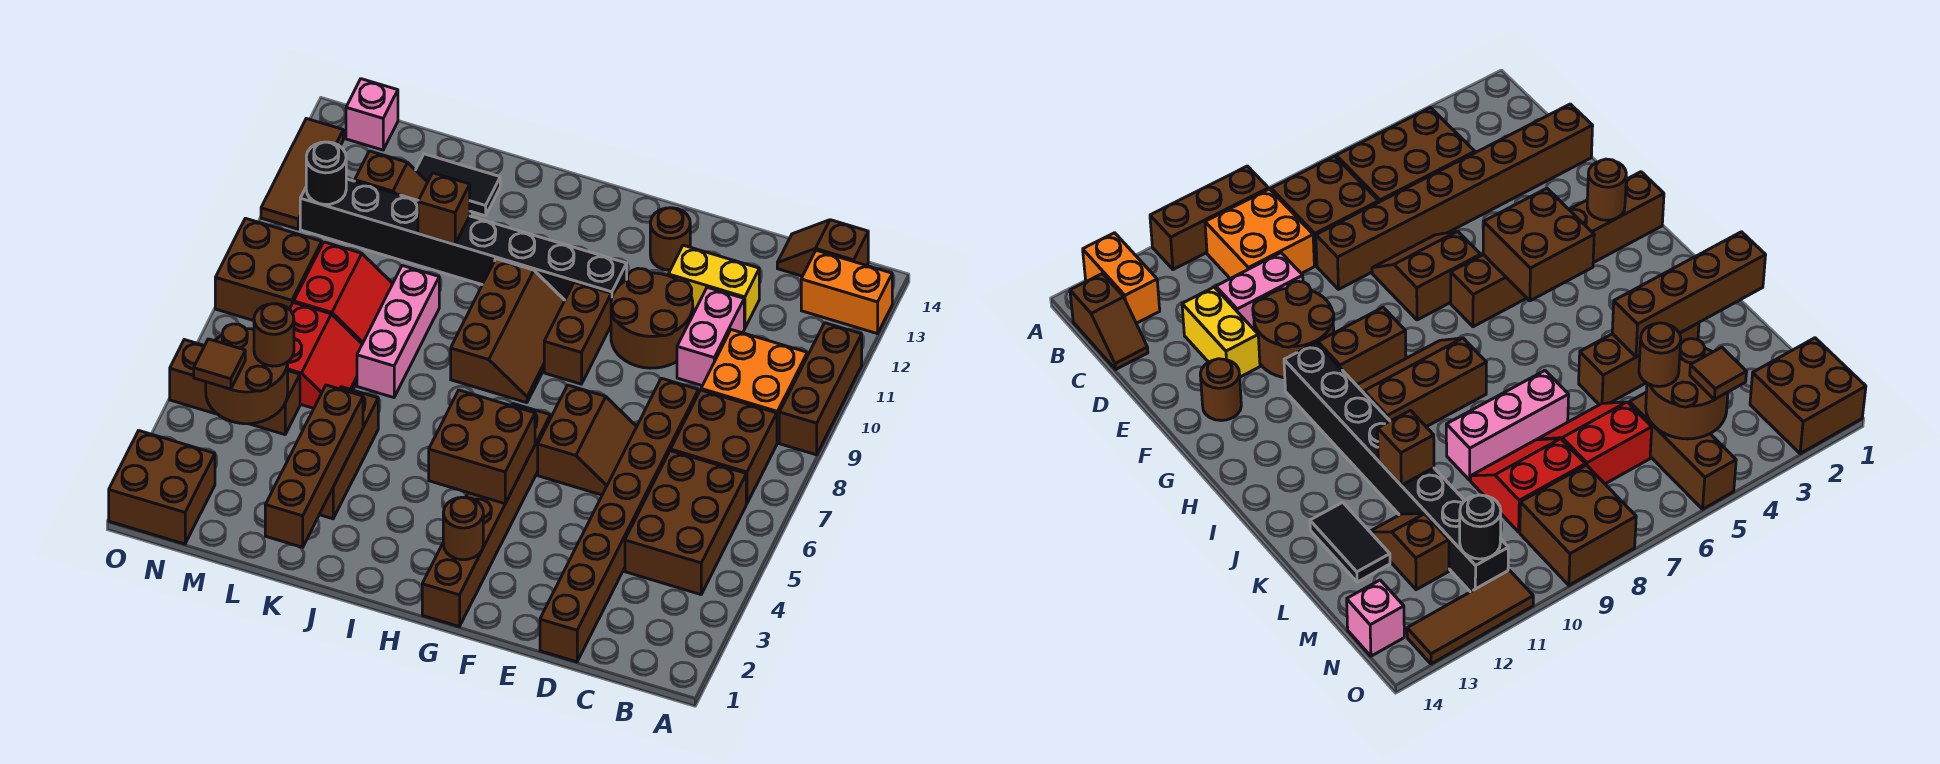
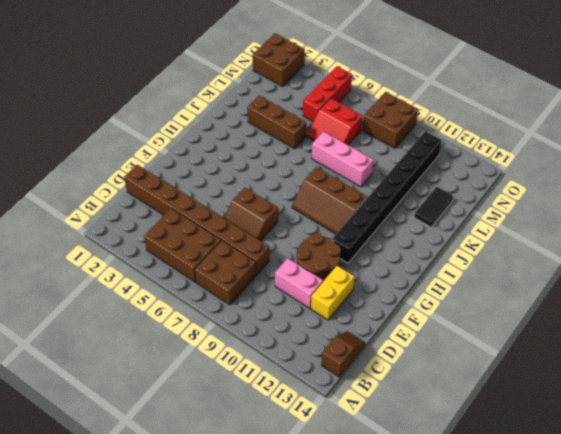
red 1x3 brick [303,66,352,121] -> brown 1x3 brick [170,340,300,435]
none -> brown 1x3 brick [779,323,862,455]
none -> orange 1x2 brick [801,250,892,334]
none -> orange 2x2 brick [701,330,807,443]
none -> brown 1x1 round brick [650,208,690,270]

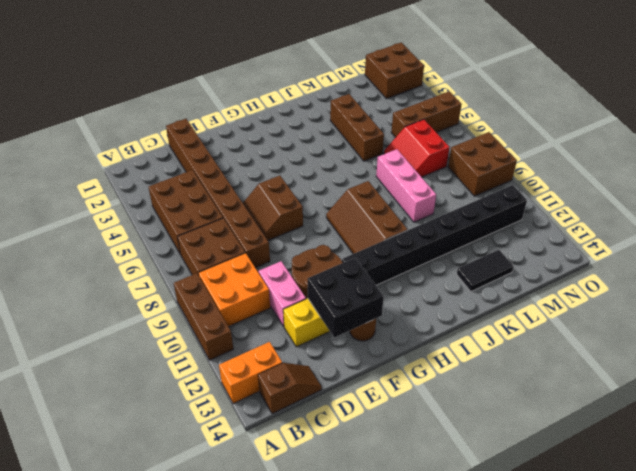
black 2x2 brick [308,258,384,338] -> none
none -> brown 1x6 brick [422,404,550,627]
none -> brown 1x2 brick [544,282,611,384]
none -> red 2x2 slope [294,242,393,344]
none -> brown 1x2 slope [355,151,428,200]

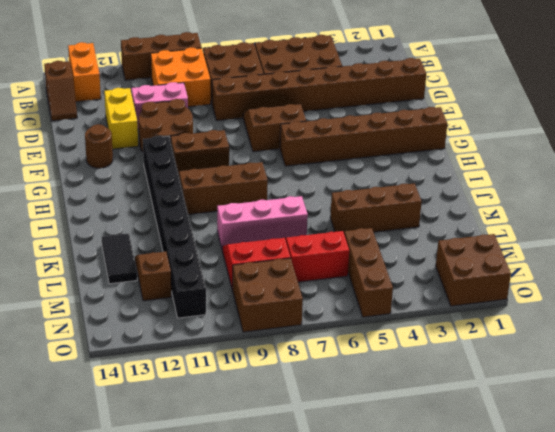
none -> pink 1x1 brick [346,79,398,150]
none -> brown 1x3 tile [261,119,343,229]
none -> brown 1x1 round brick [443,497,483,560]
none -> brown 2x2 brick [429,390,535,504]

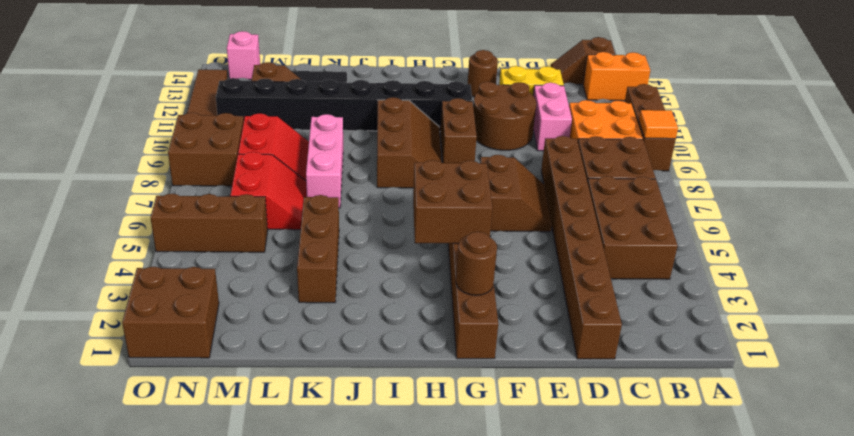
orange 1x1 tile [639,110,678,139] -> none
none -> brown 1x4 brick [265,385,363,547]
none -> brown 1x1 brick [418,173,470,244]
none -> brown 2x2 round brick [206,324,288,424]
none -> black 1x1 round brick [306,142,346,205]

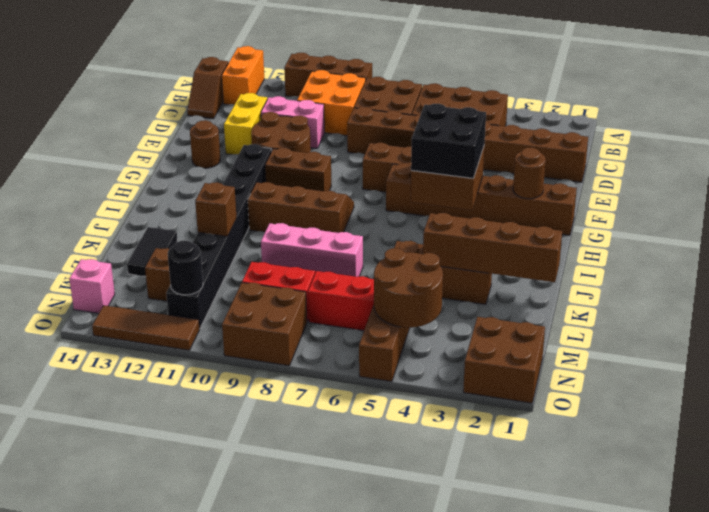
black 2x2 brick [411,104,486,178] -> none
none -> brown 1x1 round brick [254,304,294,366]
none -> brown 1x1 tile [194,339,245,389]

